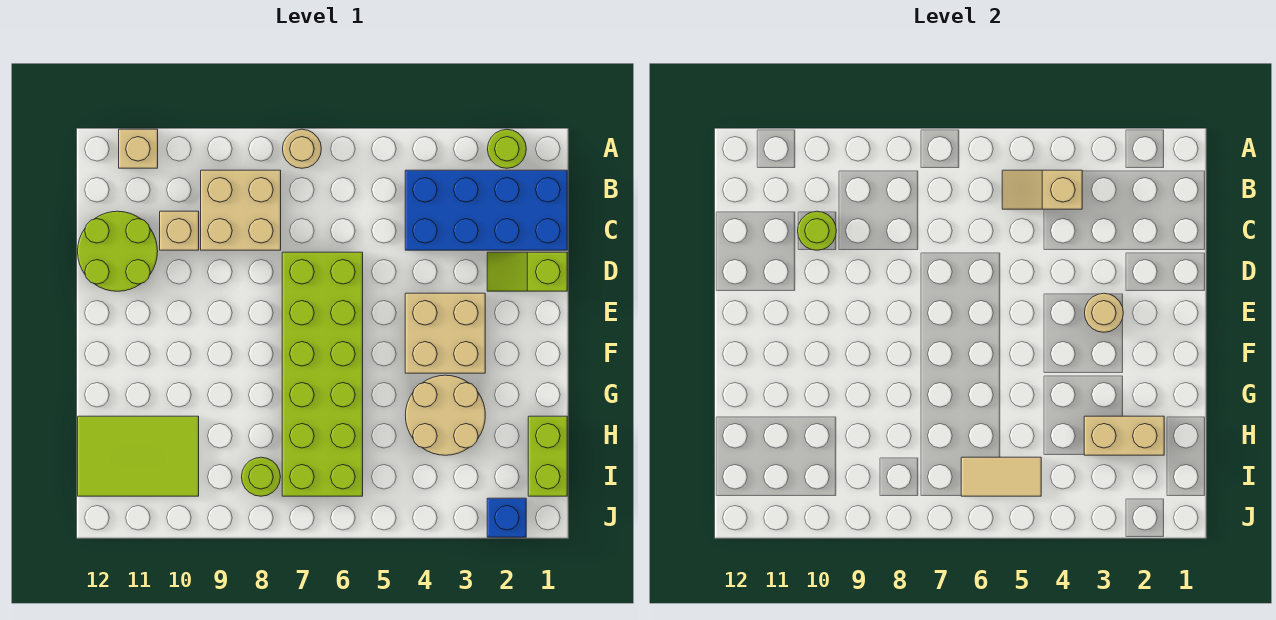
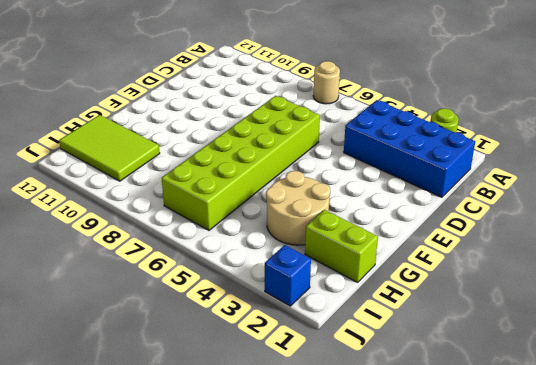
lime 1x2 brick [305,210,378,282] -> lime 1x2 brick turned to [528,416,567,496]
none -> tan 1x1 brick [119,129,158,168]
none -> tan 2x2 brick [201,170,281,250]
none -> tan 1x1 brick [160,211,199,250]

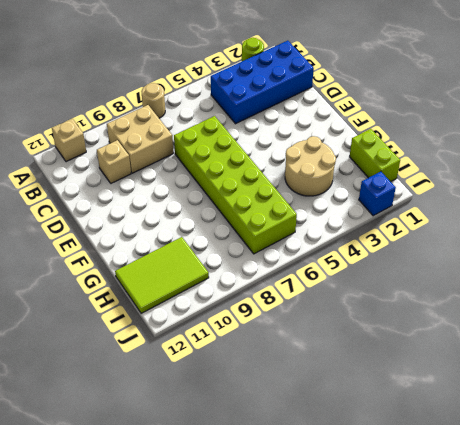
none -> lime 2x2 round brick [78,211,158,291]
none -> lime 1x2 slope [487,252,567,291]
none -> tan 2x2 brick [405,293,485,373]

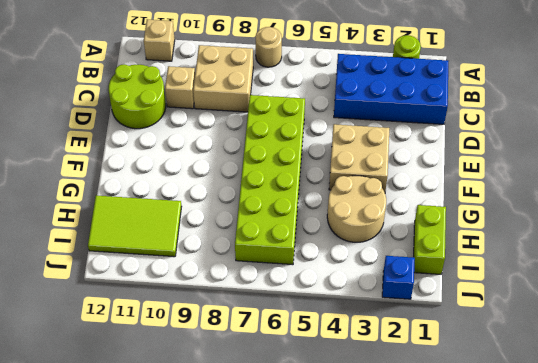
none -> lime 1x2 slope [487,252,567,291]
none -> lime 1x1 round brick [242,457,280,496]
none -> tan 1x2 slope [1002,170,1082,209]

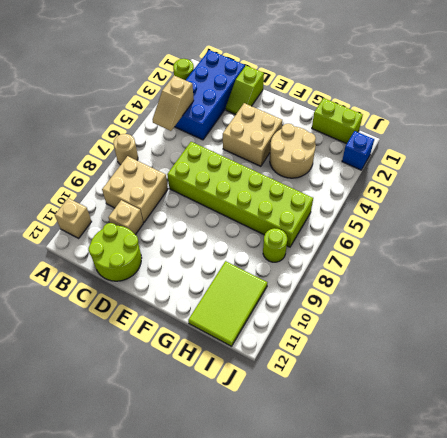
none -> lime 1x1 round brick [798,211,836,250]
none -> tan 1x1 round brick [1085,293,1123,332]
none -> tan 1x2 brick [1084,416,1164,455]

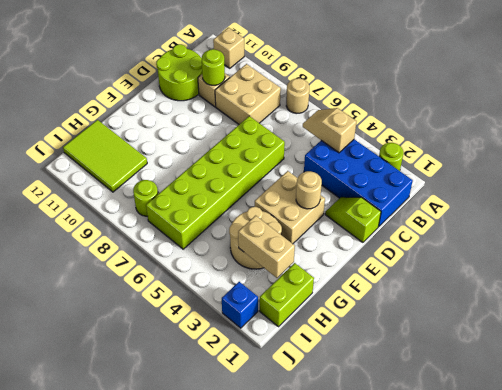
none -> tan 1x2 tile [961,457,1041,496]

